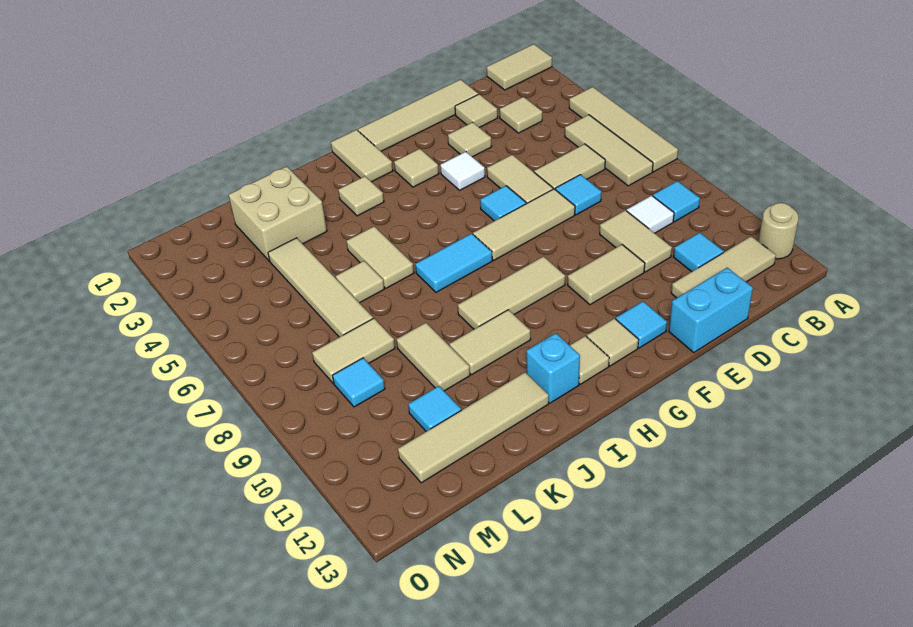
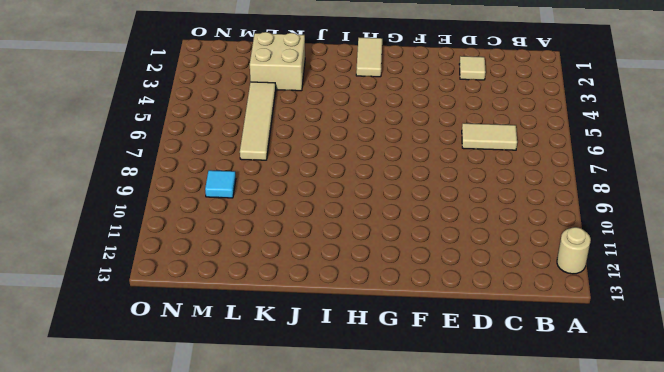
none -> tan 1x2 tile [487,44,552,90]
none -> tan 1x4 tile [569,87,678,172]
none -> tan 1x3 tile [565,115,653,186]
none -> cyan 1x1 tile [653,181,700,222]

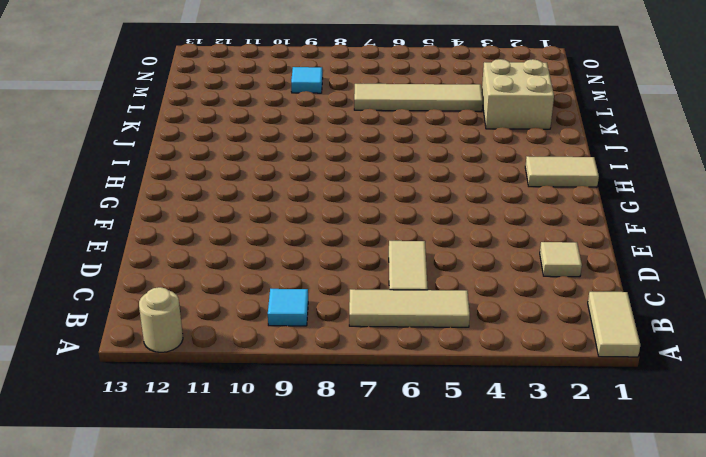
none -> tan 1x4 tile [569,87,678,172]
none -> tan 1x3 tile [671,236,776,298]
none -> tan 1x1 tile [500,97,542,133]
none -> white 1x1 tile [627,196,674,233]

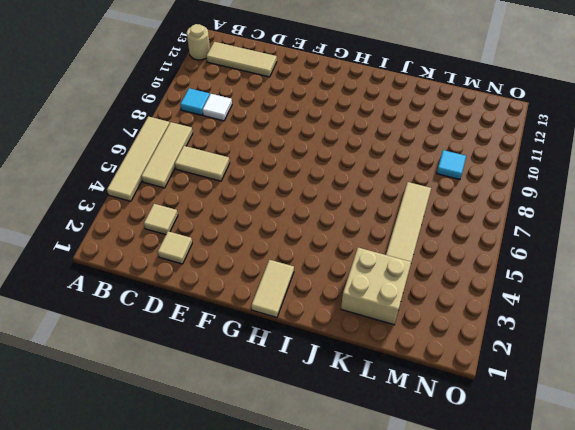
none -> tan 1x2 tile [487,44,552,90]
none -> cyan 1x1 tile [674,233,724,272]
none -> tan 1x4 tile [358,80,478,151]
none -> cyan 1x1 tile [555,175,602,215]

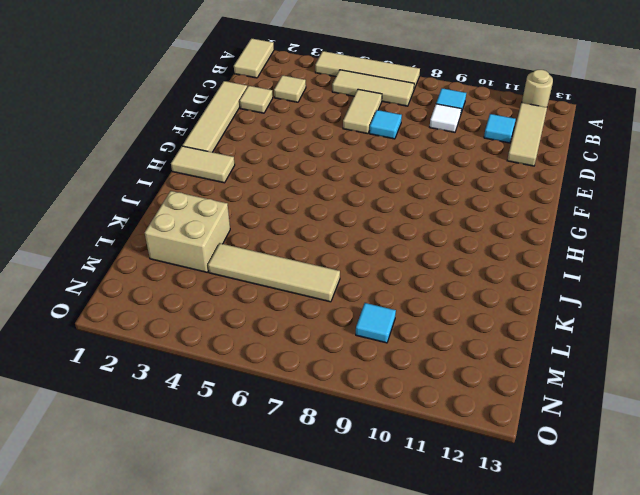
none -> tan 1x2 tile [600,210,672,272]
none -> cyan 1x2 brick [669,268,753,352]
none -> tan 1x1 tile [448,122,492,157]
none -> tan 1x2 tile [487,155,553,204]

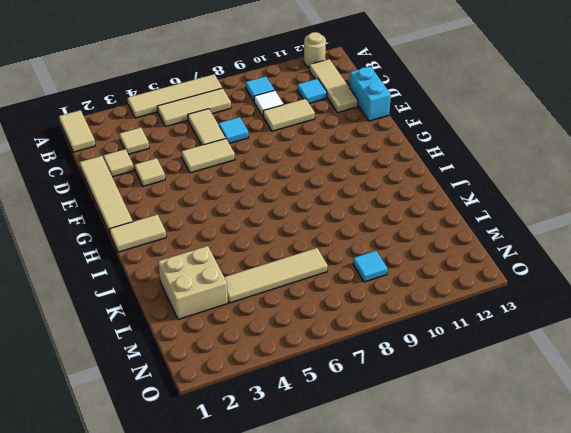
none -> tan 1x3 tile [473,189,575,260]
none -> tan 1x2 tile [568,245,645,305]
none -> white 1x1 tile [440,152,485,190]
none -> cyan 1x1 tile [480,186,526,221]

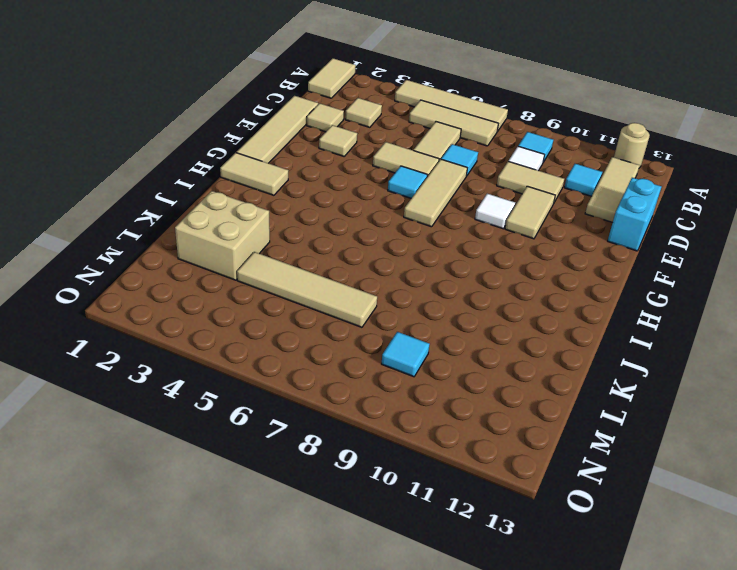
white 1x1 tile [475,194,515,229] -> white 1x1 tile moved to [440,152,485,190]
none -> cyan 1x1 tile [616,301,667,348]
none -> tan 1x1 tile [394,149,439,187]
none -> tan 1x3 tile [458,256,565,329]
none -> tan 1x1 tile [587,318,639,366]

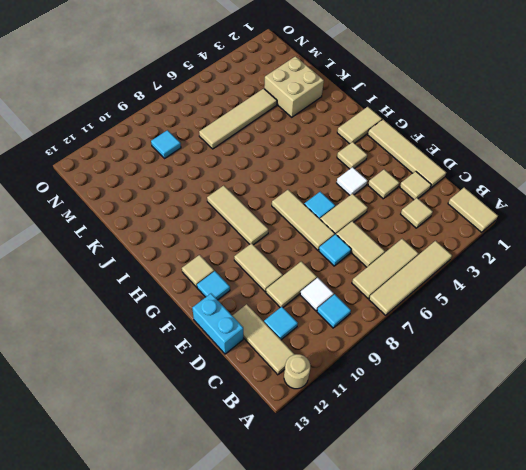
none -> cyan 1x2 tile [415,233,492,292]
none -> tan 1x1 tile [570,336,609,384]
none -> tan 1x1 tile [338,176,384,216]
none -> tan 1x2 tile [449,310,531,375]

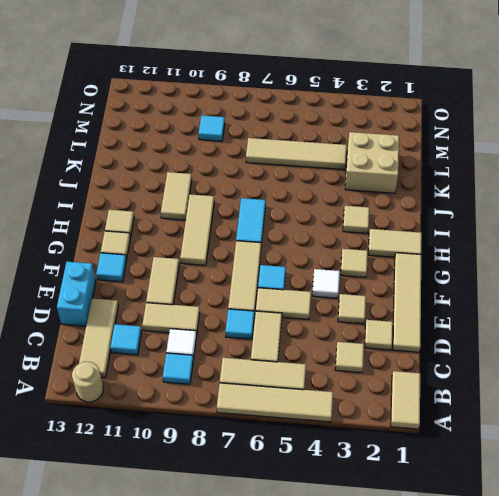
none -> cyan 1x1 brick [526,333,580,403]
none -> tan 1x2 tile [346,226,414,288]
none -> tan 1x4 tile [398,372,549,483]
none -> tan 1x1 tile [336,261,384,303]

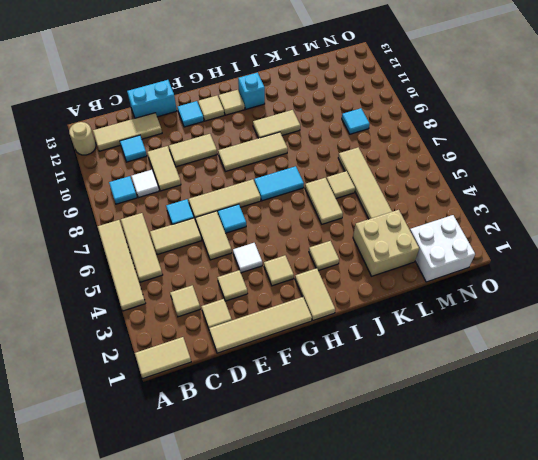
white 2x2 brick [410,215,475,282] -> none
none -> tan 1x4 tile [398,372,549,483]
none -> tan 1x2 tile [396,323,470,391]
none -> tan 1x2 tile [312,318,395,383]
none -> cyan 1x1 tile [408,386,461,431]

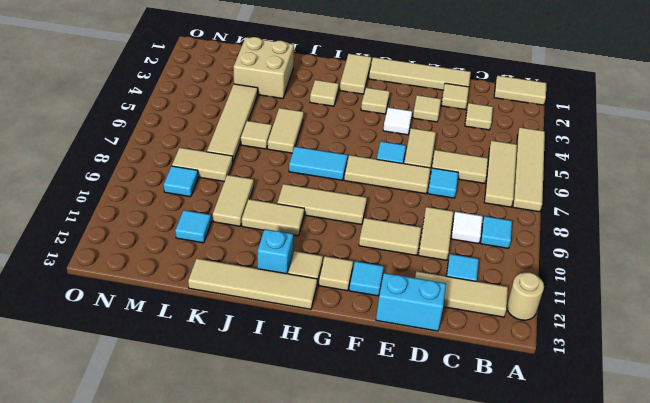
tan 1x4 tile [188,258,317,309] -> tan 1x4 tile moved to [398,372,549,483]

